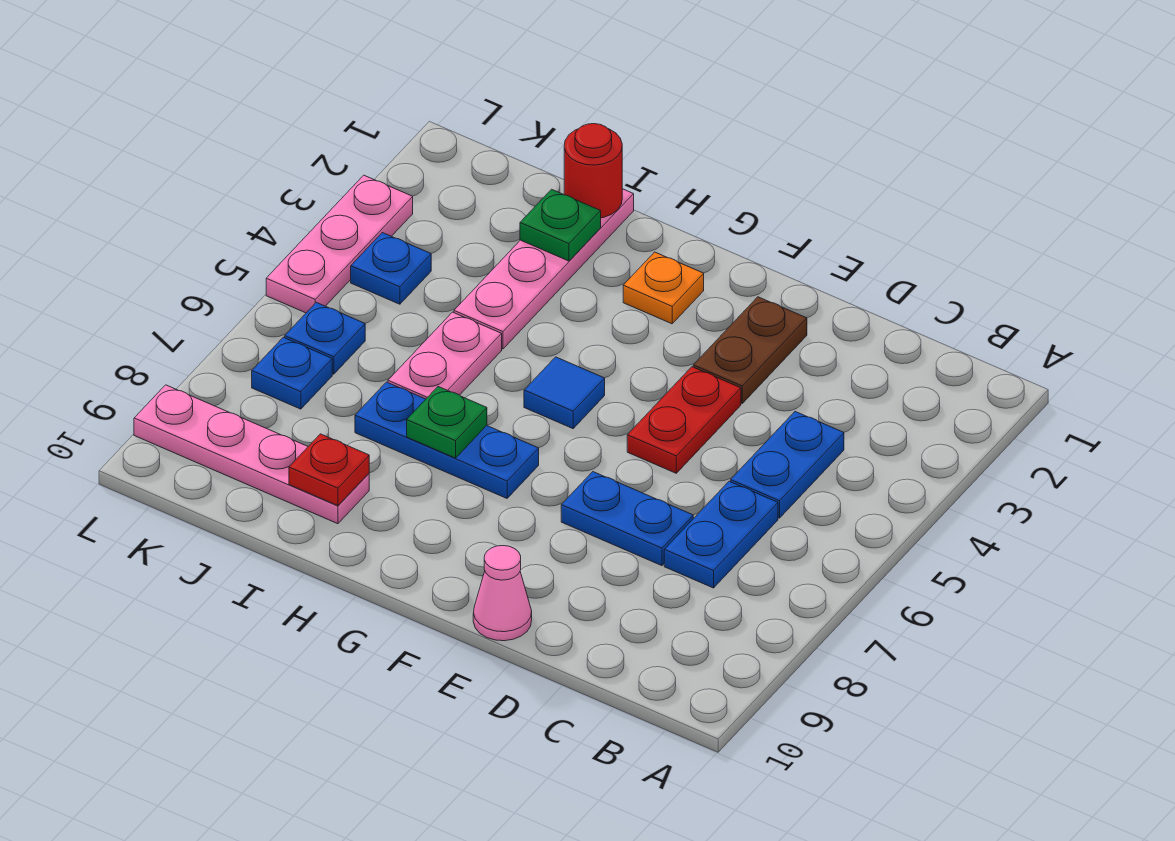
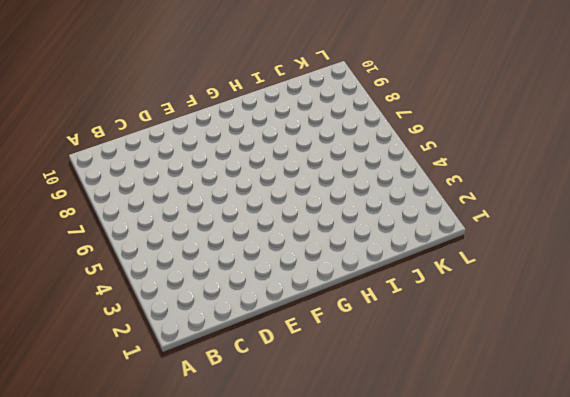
none -> blue 1x2 plate [731,412,844,518]
none -> blue 1x2 plate [664,481,778,588]
none -> blue 1x2 plate [561,472,693,566]

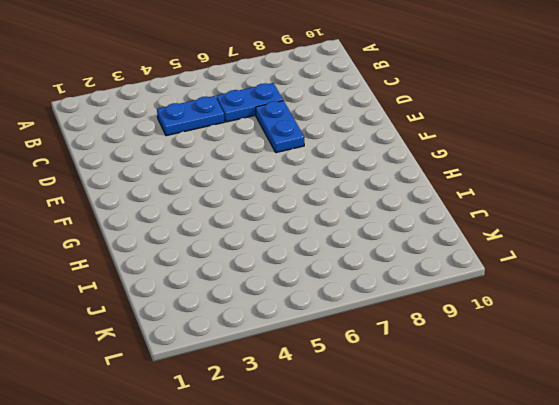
none -> brown 1x2 plate [693,297,807,403]
none -> red 1x2 plate [627,367,741,473]
none -> pink 1x1 cone [473,546,532,641]

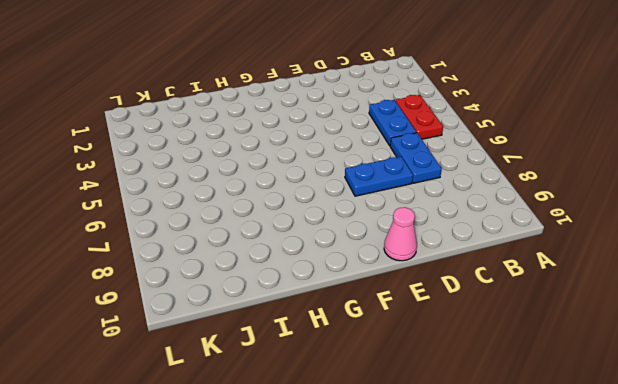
red 1x2 plate [396,95,443,139] -> red 1x2 plate moved to [627,367,741,473]
none -> brown 1x2 plate [693,297,807,403]
none -> orange 1x1 plate [623,252,704,324]
none -> blue 1x1 tile [524,357,605,429]

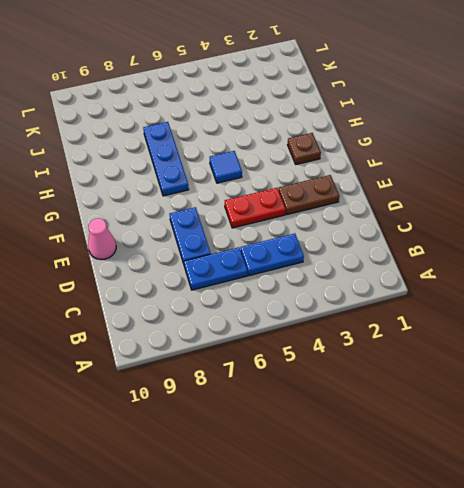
brown 1x1 plate [288,133,321,164] -> orange 1x1 plate [623,252,704,324]
none -> pink 1x4 plate [454,189,634,349]
none -> pink 1x2 plate [388,312,502,399]
none -> pink 1x4 plate [134,385,369,524]

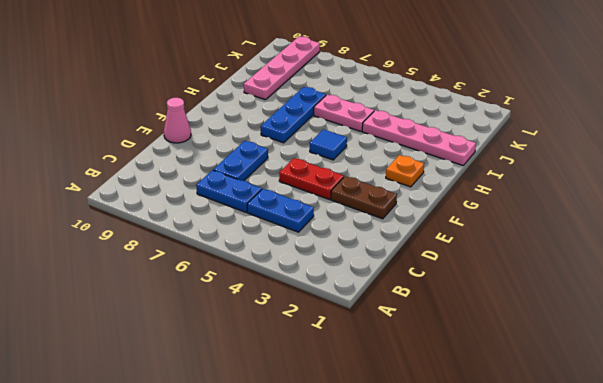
none -> blue 1x1 plate [351,233,431,304]
none -> blue 1x1 plate [285,302,365,374]
none -> blue 1x1 plate [252,337,332,409]

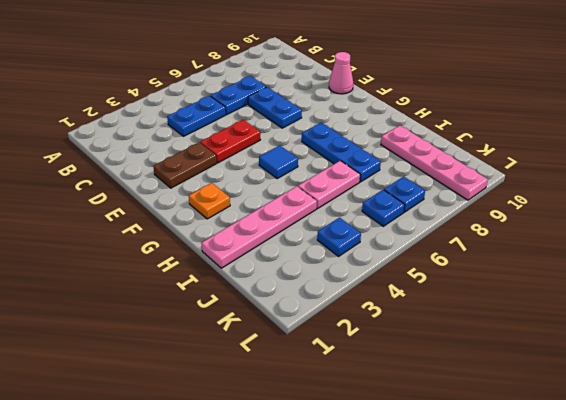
none -> pink 1x3 plate [266,175,413,313]
none -> green 1x1 plate [407,387,487,458]
none -> red 1x1 round brick [564,124,622,218]

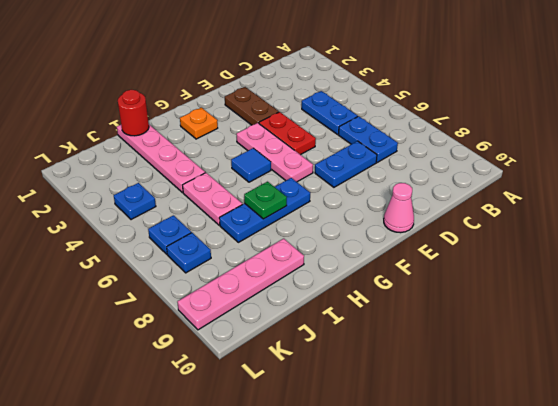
pink 1x3 plate [237,123,313,182] -> pink 1x3 plate moved to [266,175,413,313]
none -> green 1x1 plate [520,189,601,261]
none -> red 1x1 plate [289,434,369,506]

